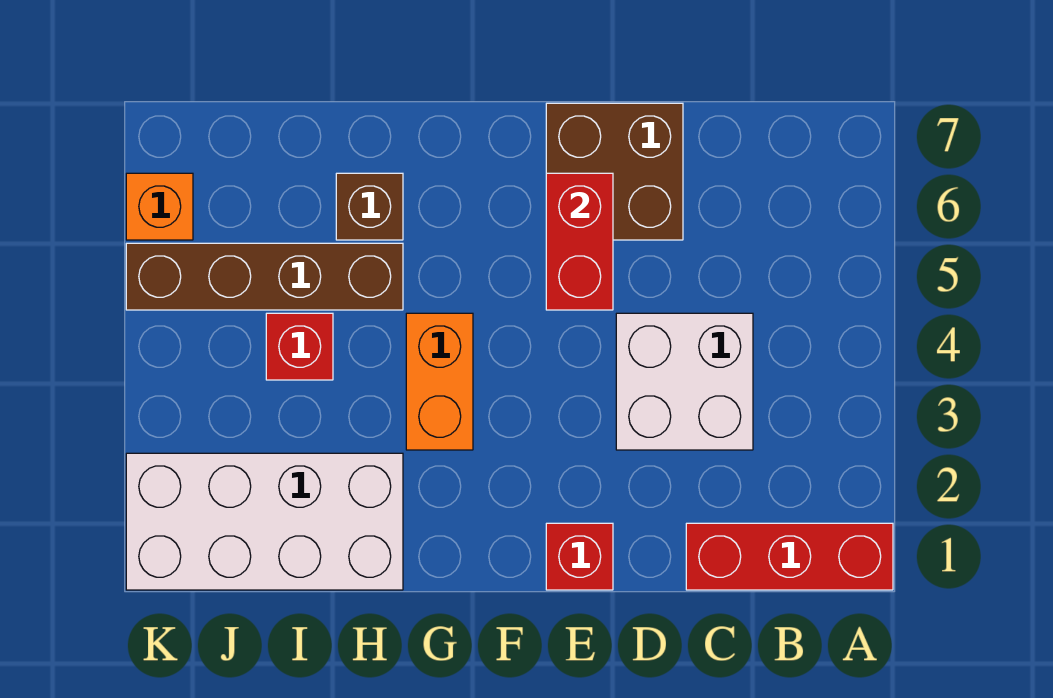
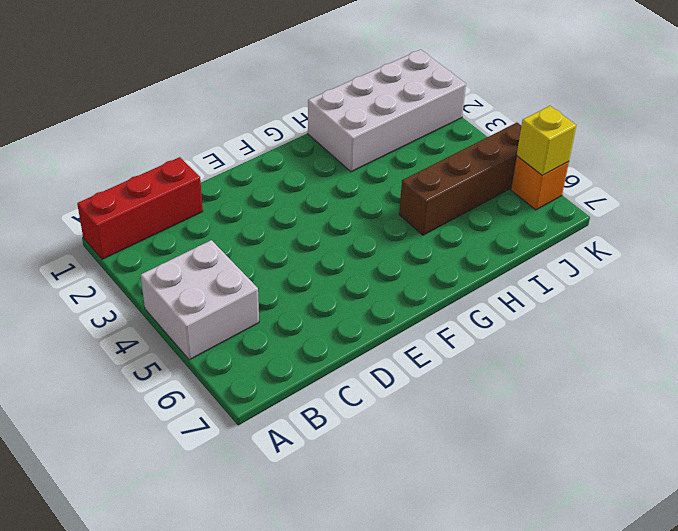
white 2x2 brick [141,240,259,360] -> white 2x2 brick moved to [616,313,753,450]
yellow 1x1 brick [517,106,576,175] -> none
none -> brown 2x2 brick [546,103,683,240]
none -> red 1x1 brick [546,523,613,590]

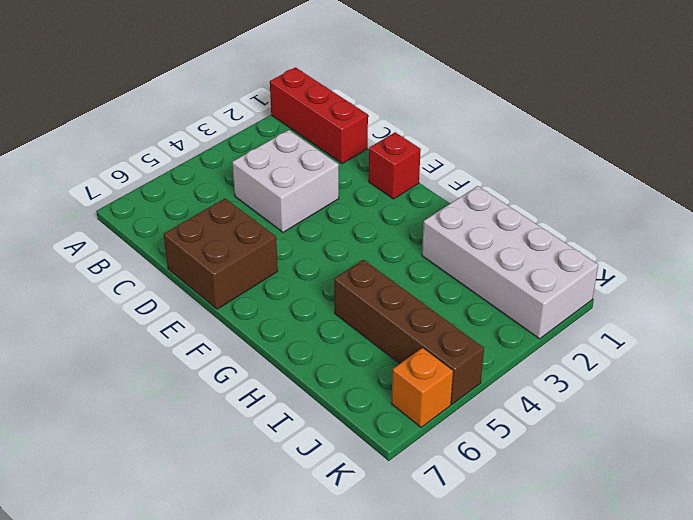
none -> orange 1x2 brick [406,313,473,450]
none -> brown 1x1 brick [336,173,403,240]

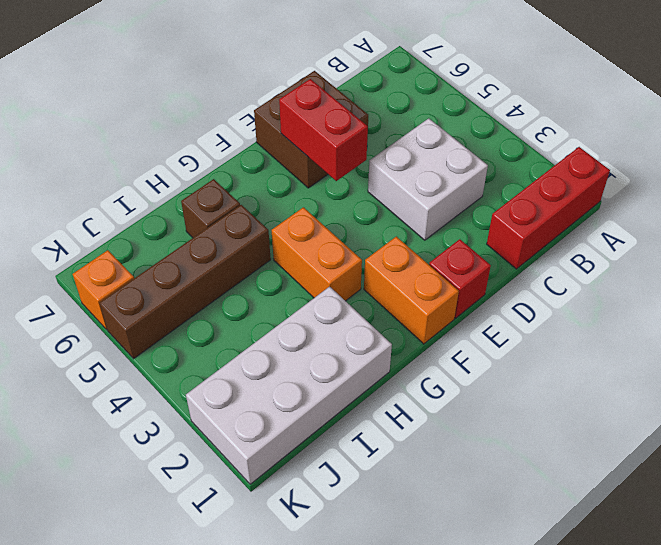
orange 1x2 brick [364,236,459,344] -> none
none -> red 1x1 brick [266,313,333,380]

